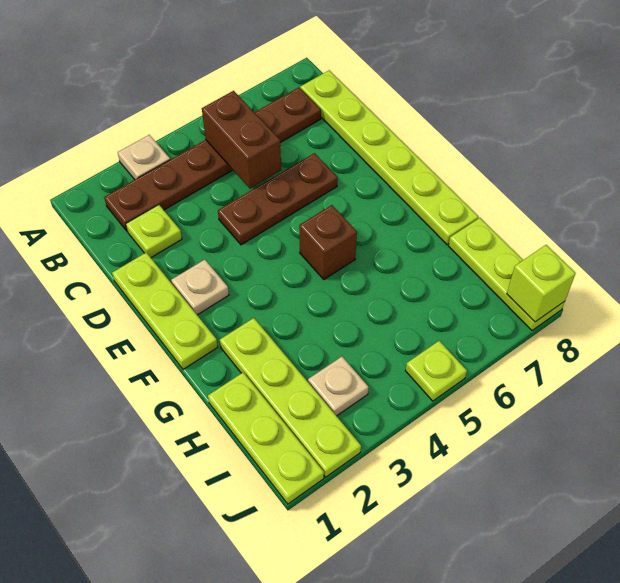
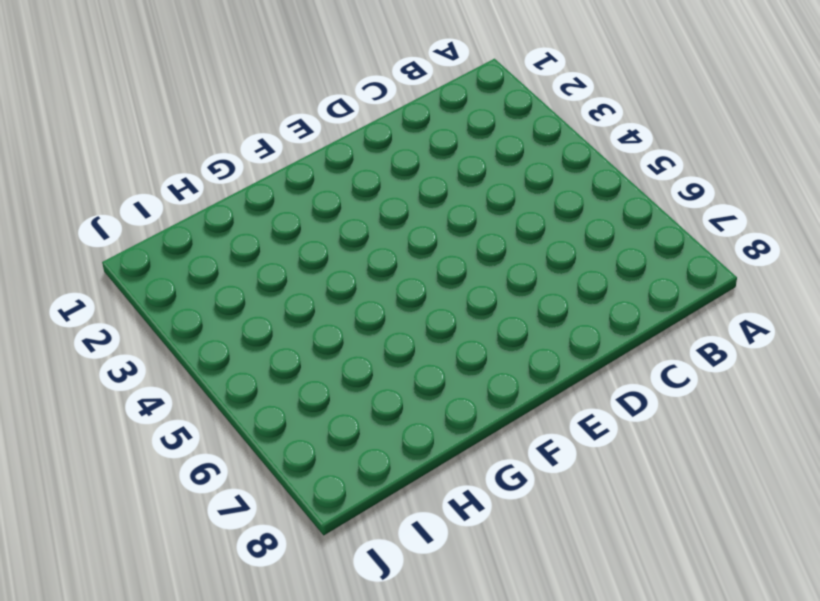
none -> tan 1x1 plate [118,135,170,180]
none -> brown 1x6 plate [104,87,321,231]
none -> lime 1x6 plate [300,70,478,245]

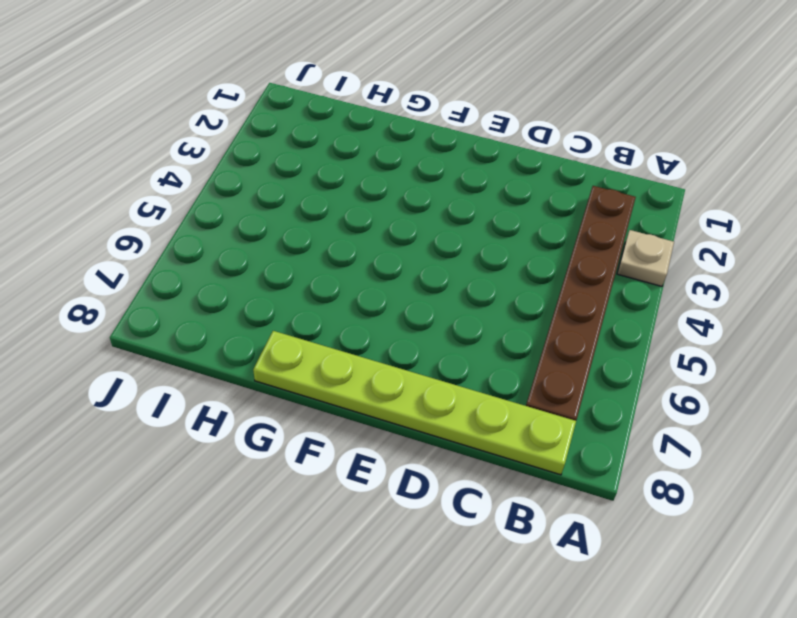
none -> lime 1x1 plate [126,205,182,257]
none -> lime 1x3 plate [112,253,218,369]
none -> brown 1x3 plate [218,153,338,245]

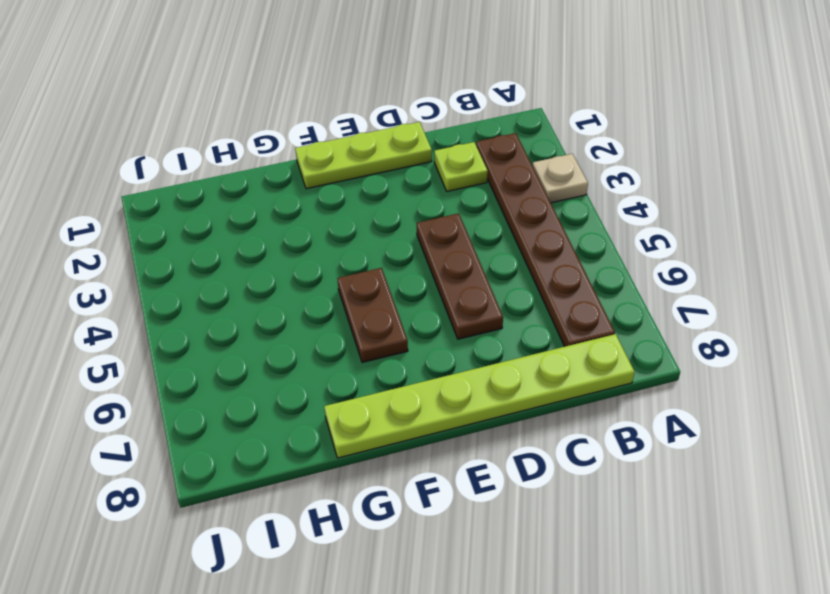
brown 1x2 plate [337,268,408,362] -> brown 1x1 brick [299,205,357,279]
none -> tan 1x1 plate [171,260,229,315]
none -> lime 1x4 plate [220,318,361,477]
none -> lime 1x3 plate [208,372,324,504]

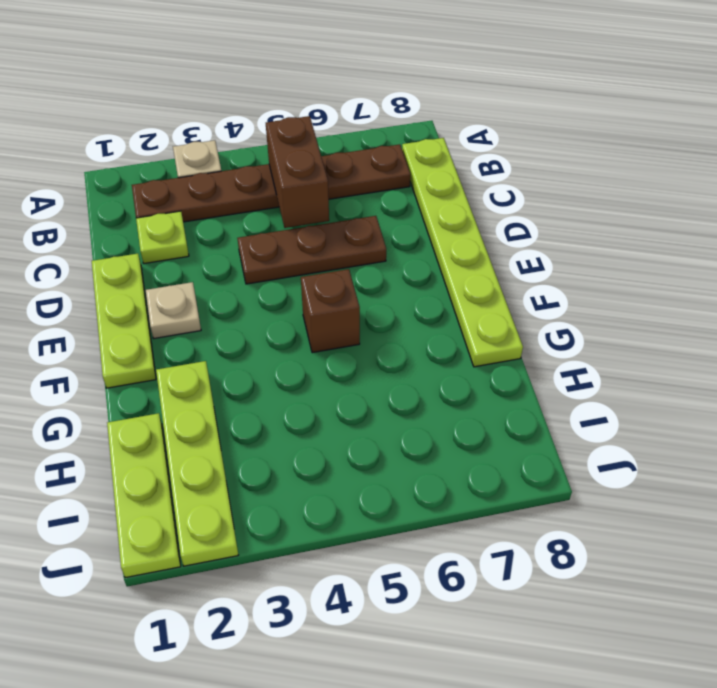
none -> lime 1x3 plate [449,218,565,330]
none -> tan 1x1 plate [308,357,369,416]
none -> lime 1x1 plate [406,341,467,401]

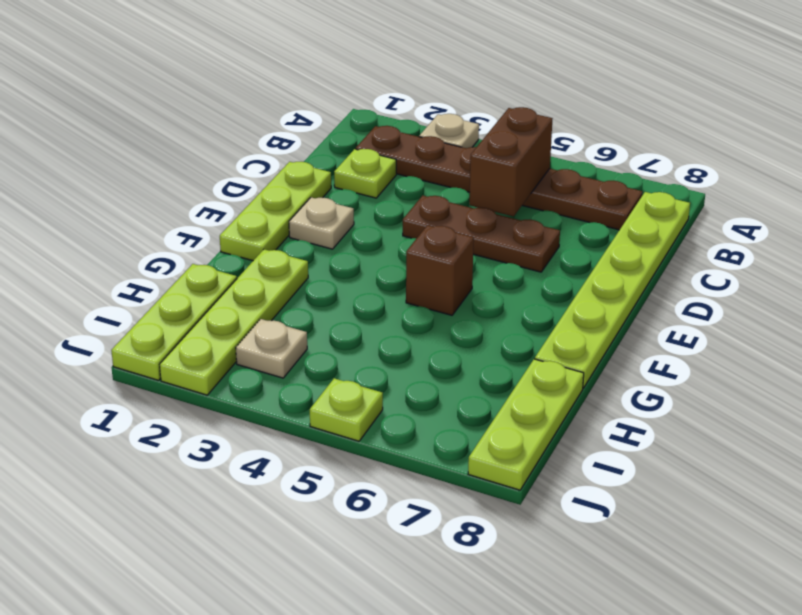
none -> lime 1x1 brick [507,245,576,322]

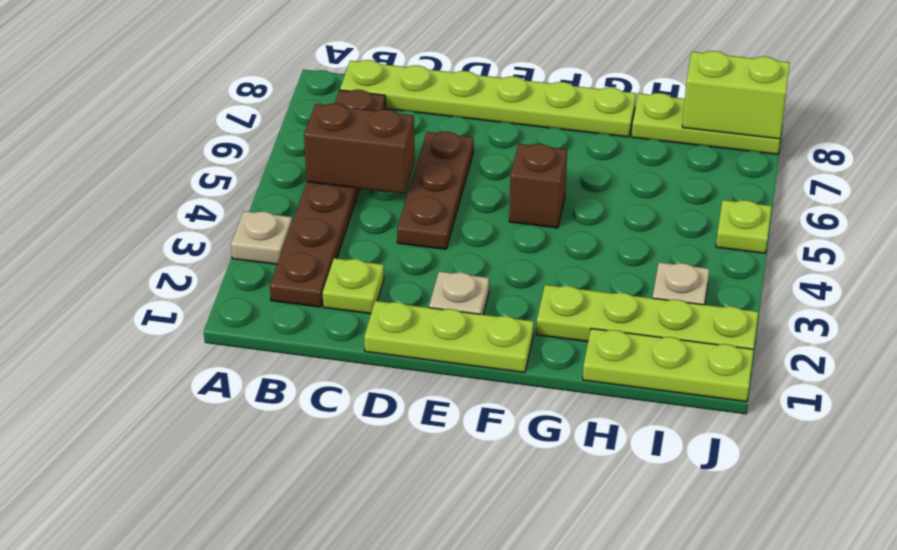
lime 1x2 brick [682,51,790,139] -> lime 1x1 brick [507,245,576,322]

